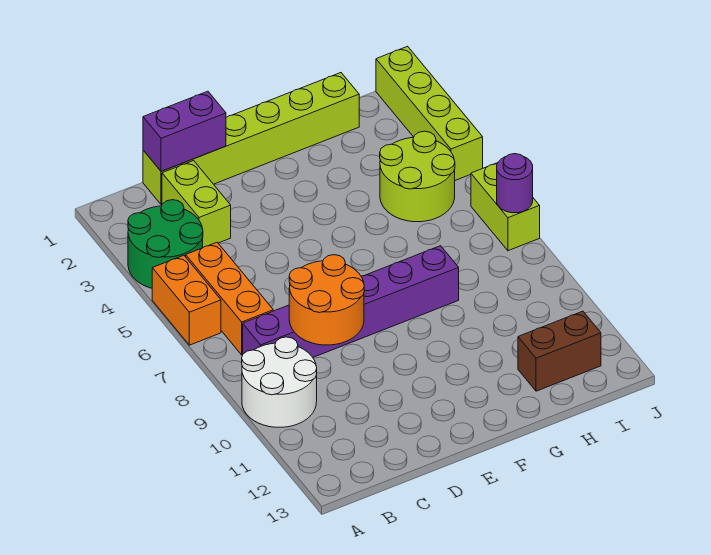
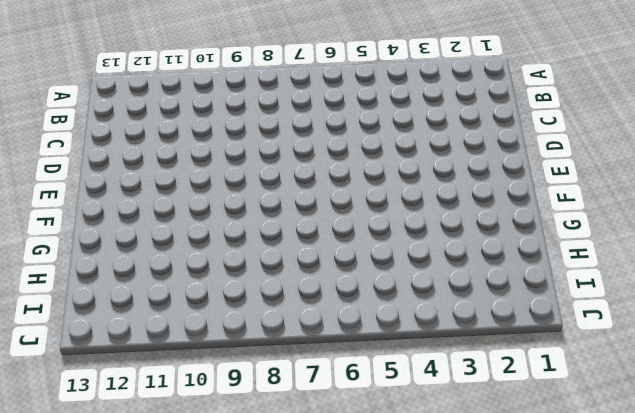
none -> green 2x2 round brick [128,200,203,288]
none -> orange 1x2 brick [152,255,221,345]
none -> white 2x2 round brick [242,337,317,427]

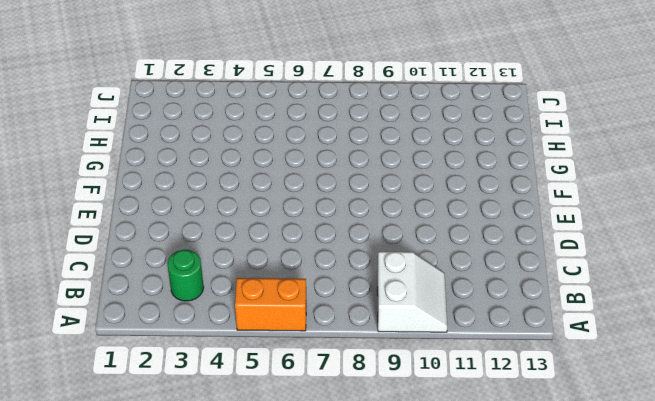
white 2x2 slope [377,252,447,332] -> white 2x2 round brick [242,337,317,427]
green 1x1 round brick [167,250,204,301] -> green 2x2 round brick [128,200,203,288]
none -> orange 1x3 brick [186,242,273,355]
none -> purple 1x6 brick [243,246,459,357]
none -> lime 1x6 brick [143,73,359,205]

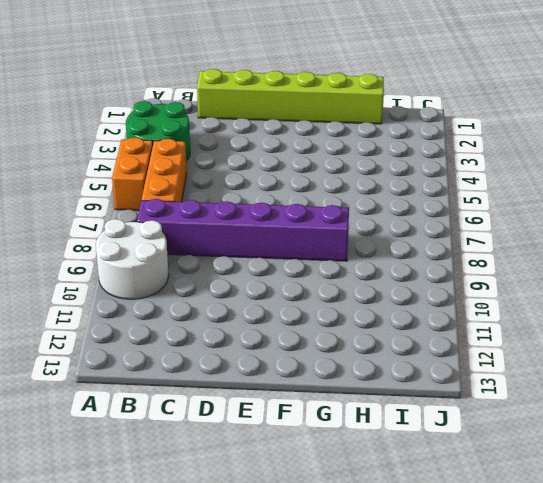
none -> lime 1x2 brick [162,161,231,247]
none -> lime 2x2 round brick [380,131,455,222]
none -> brown 1x2 brick [518,311,601,391]

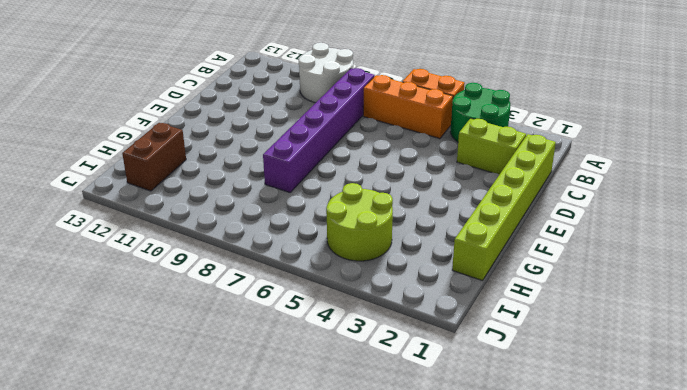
none -> lime 1x4 brick [376,46,483,180]
none -> lime 1x2 brick [471,163,540,251]
none -> purple 1x2 brick [143,91,226,171]

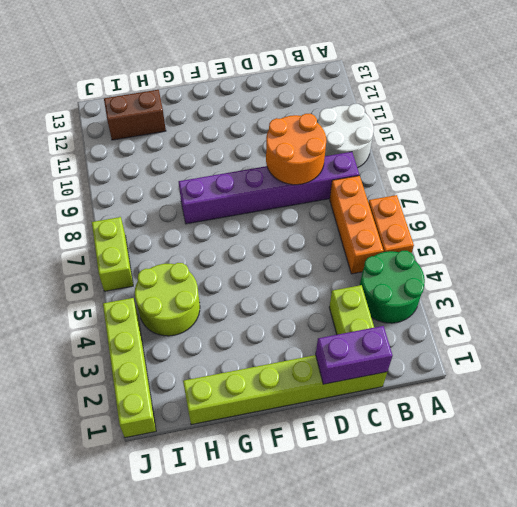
none -> purple 1x1 round brick [497,154,533,213]

